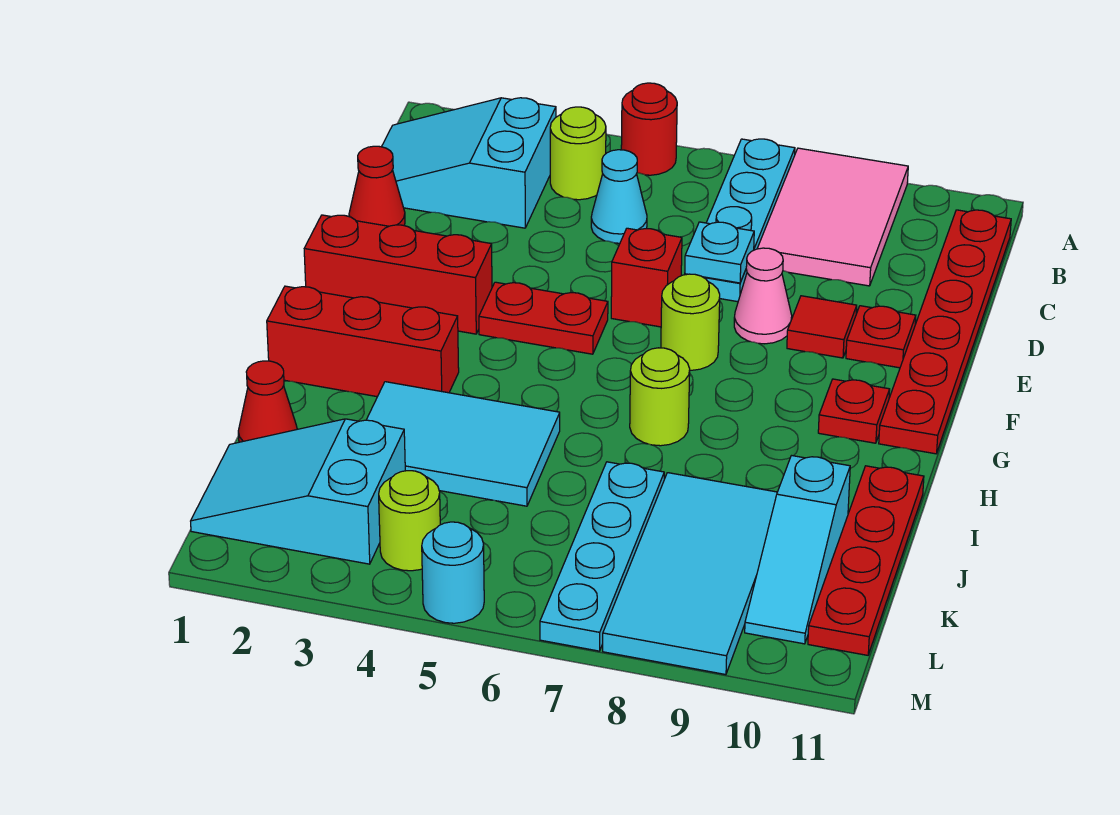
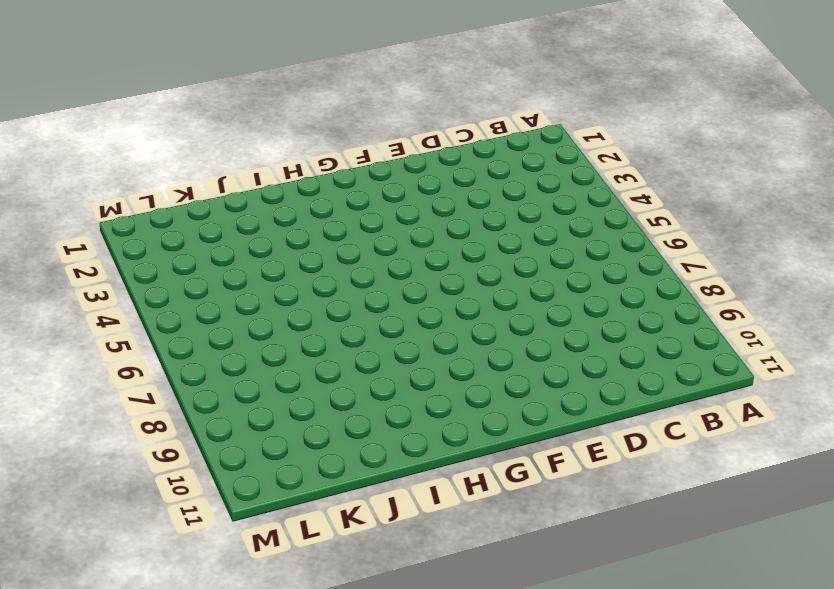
none -> red 1x1 round brick [621,83,677,175]
none -> cyan 1x4 plate [685,139,795,302]
none -> pink 2x3 tile [757,148,908,286]

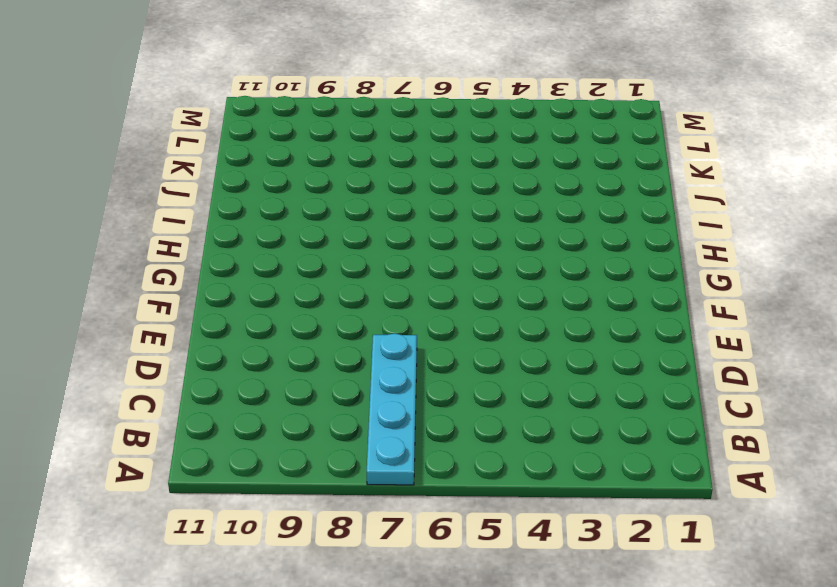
none -> red 1x1 round brick [621,83,677,175]
none -> pink 2x3 tile [757,148,908,286]
none -> cyan 2x3 slope [382,98,556,228]

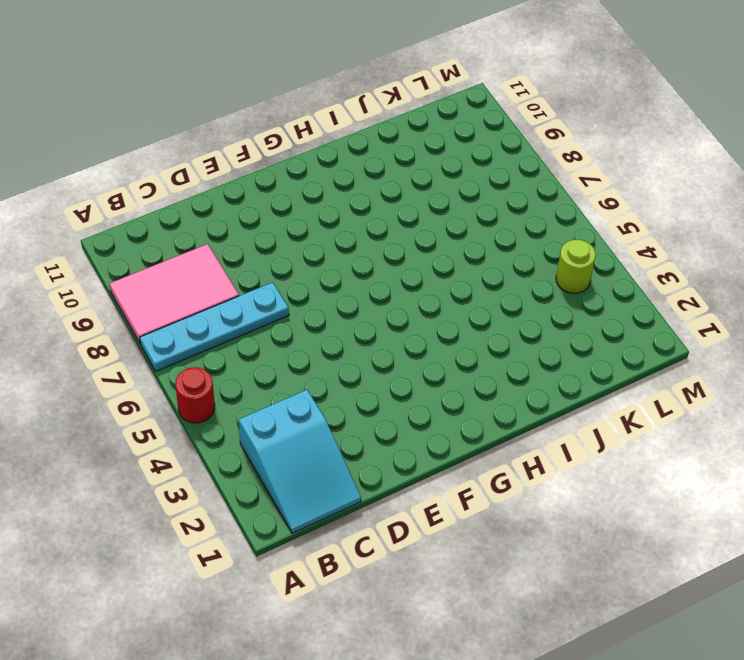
none -> lime 1x1 round brick [550,107,606,200]
none -> red 1x6 plate [879,210,1011,454]
none -> cyan 1x1 cone [591,150,647,243]

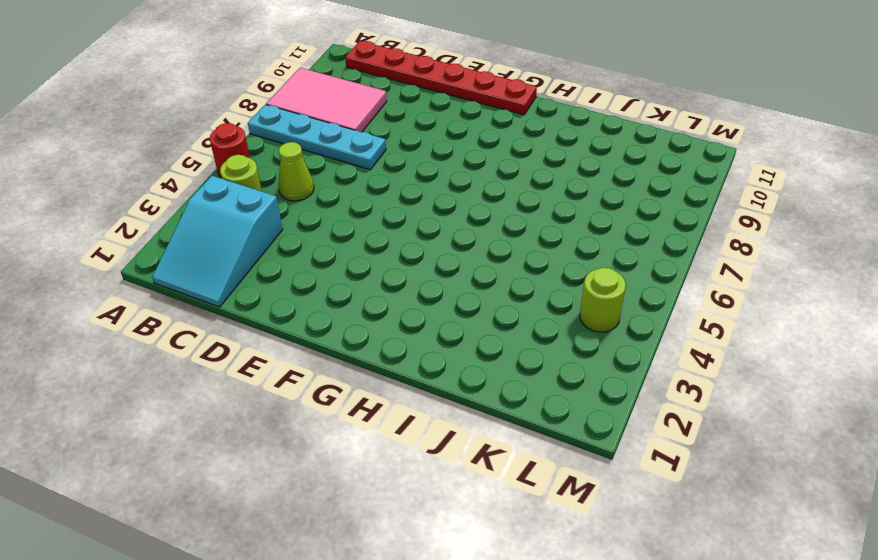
lime 1x1 cone [278,142,314,201] -> cyan 1x1 cone [591,150,647,243]
none -> red 1x1 cone [349,146,405,226]
none -> red 1x1 brick [611,228,682,327]
none -> pink 1x1 cone [734,248,792,344]

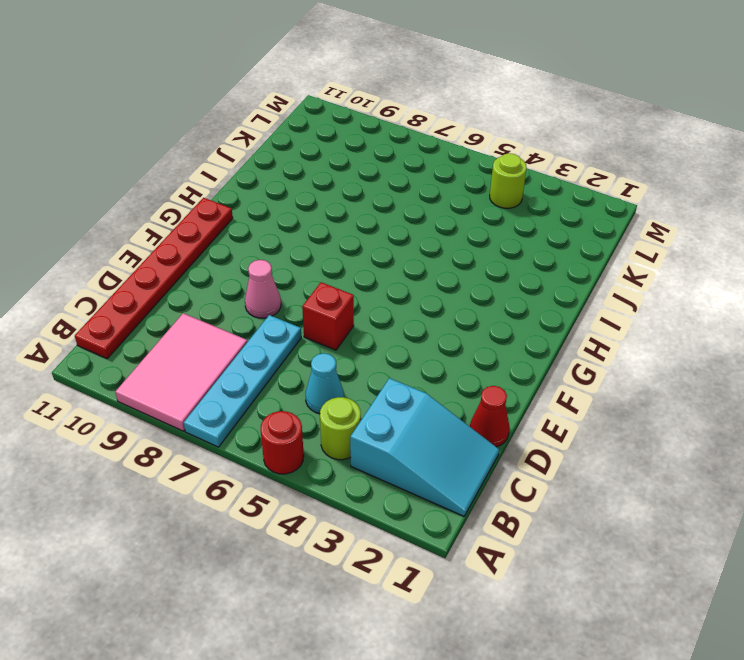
none -> red 1x1 tile [787,296,857,358]
none -> red 1x1 plate [846,306,916,368]
none -> red 1x3 brick [304,215,492,334]

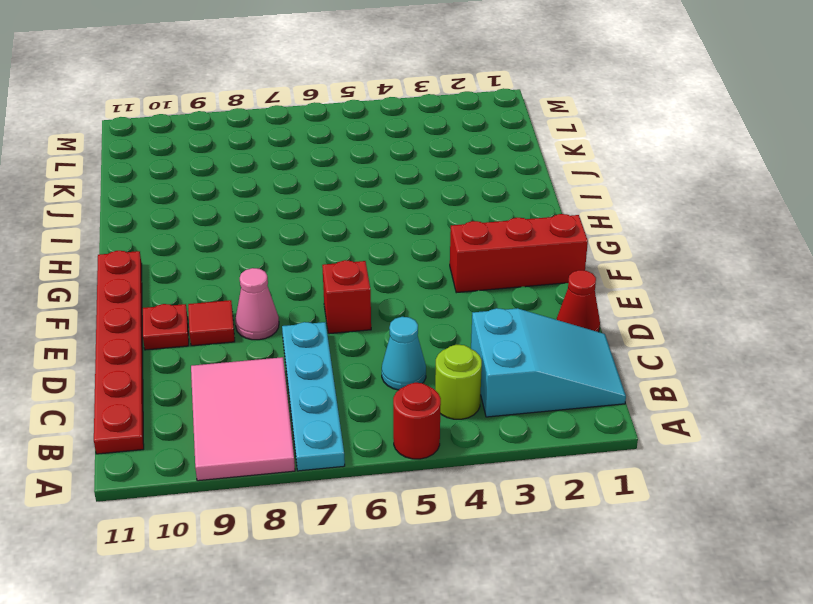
none -> red 1x2 plate [479,282,608,354]
none -> lime 1x1 round brick [661,274,720,370]
none -> red 1x1 plate [818,379,890,443]

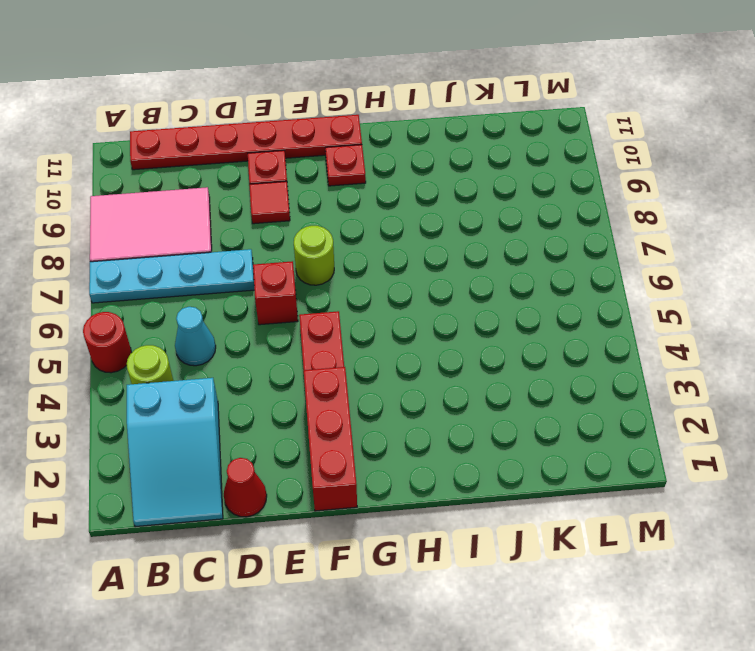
none -> pink 1x1 cone [734,248,792,344]
none -> red 1x3 brick [267,286,459,397]
none -> lime 1x1 round brick [630,348,690,446]

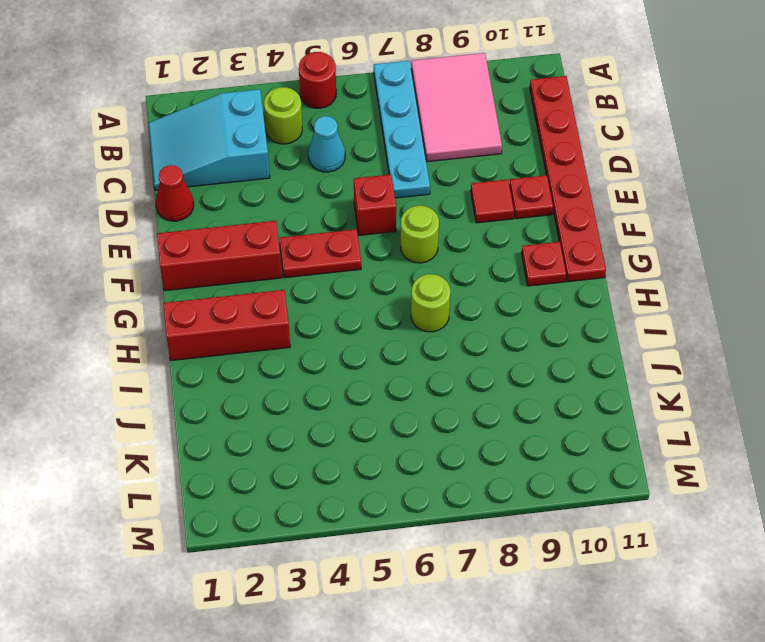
none -> pink 1x1 cone [734,248,792,344]
none -> cyan 2x3 tile [367,382,560,506]
none -> red 1x4 plate [808,466,924,655]

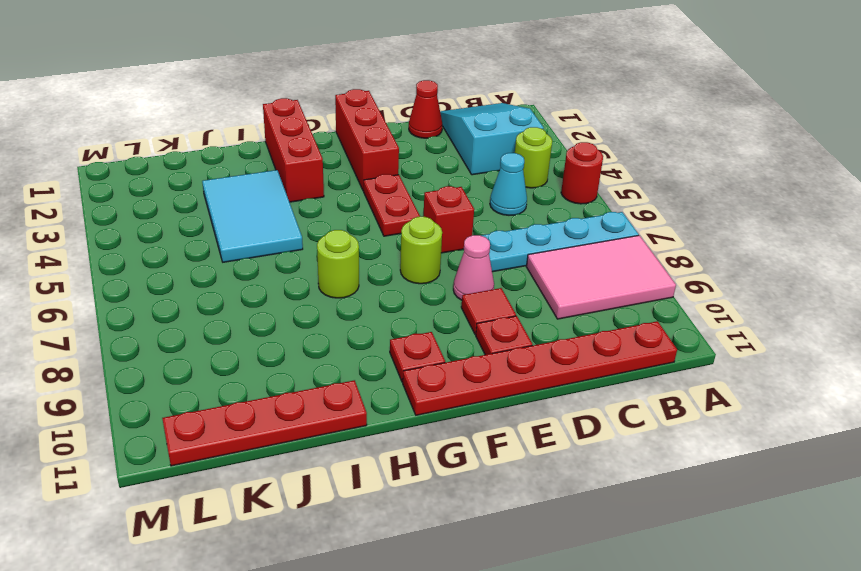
none -> red 1x1 cone [238,361,297,442]
none -> cyan 1x4 plate [540,462,664,651]
none -> cyan 2x4 tile [603,473,777,675]

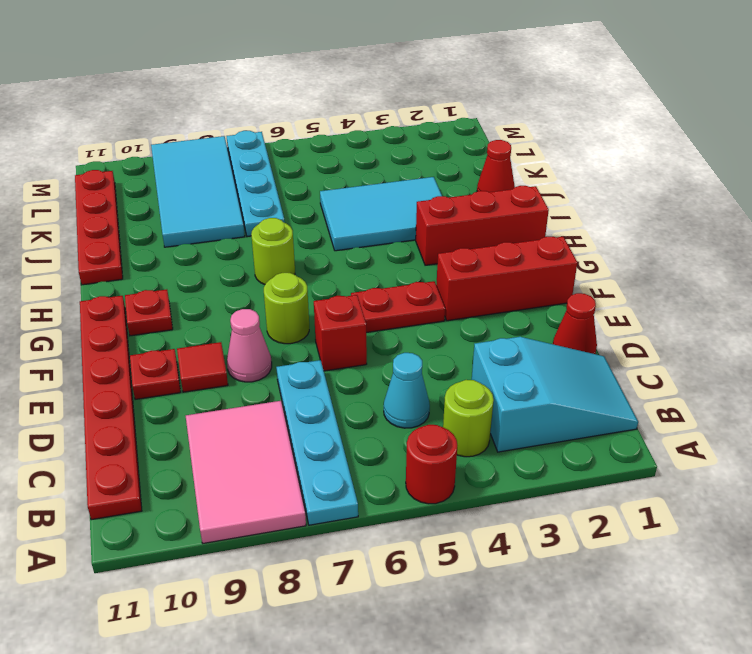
none -> cyan 1x3 slope [745,456,850,644]
none -> cyan 2x3 slope [191,419,405,564]
none -> lime 1x1 round brick [379,471,440,571]

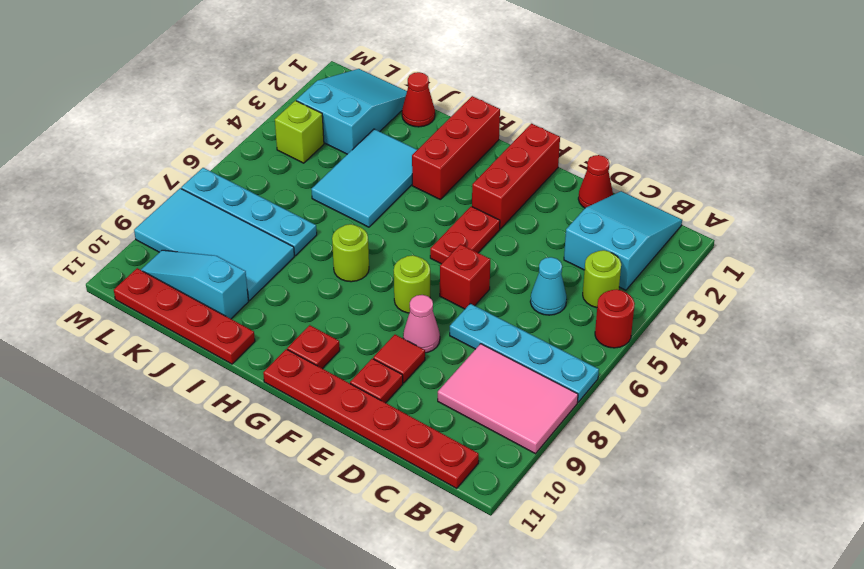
lime 1x1 brick [275,101,324,163] -> lime 1x1 round brick [379,471,440,571]
none -> cyan 1x1 round brick [422,522,484,623]
none -> cyan 1x1 plate [685,222,754,283]

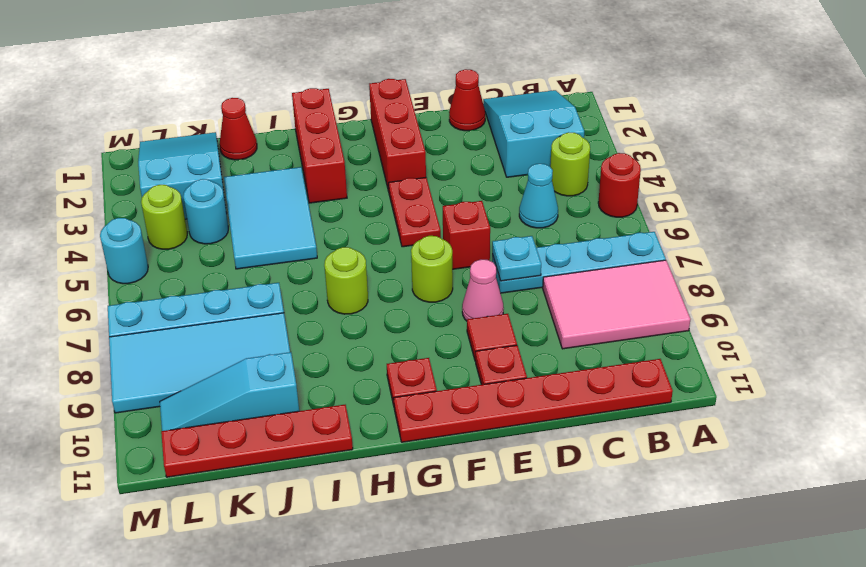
cyan 1x1 round brick [183,179,228,244] -> none

